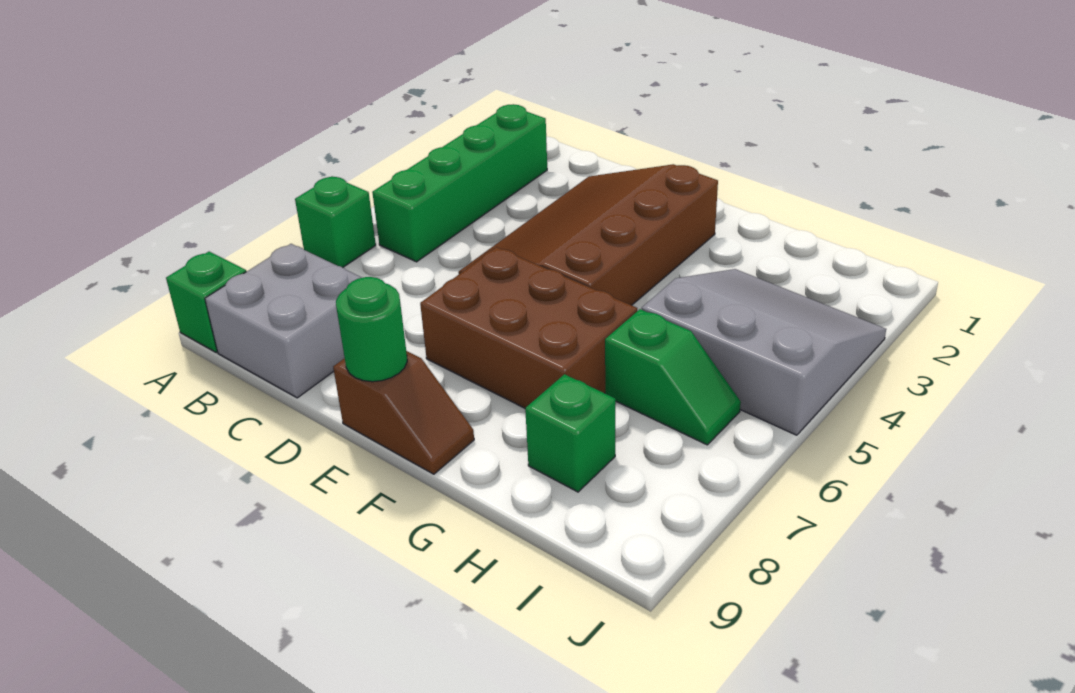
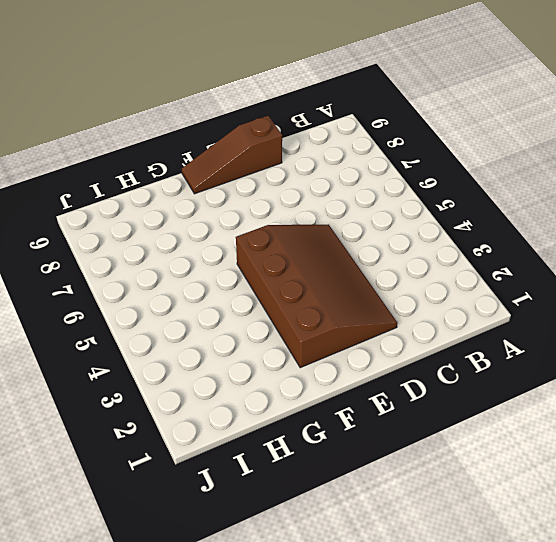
brown 1x3 slope [182,116,282,194] -> brown 1x2 slope [333,351,474,474]
none -> green 1x1 brick [295,176,376,267]
none -> green 1x1 brick [166,252,246,352]

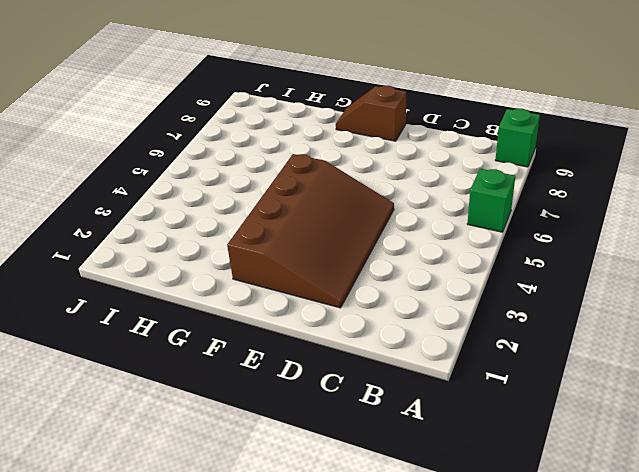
none -> green 1x4 brick [372,104,547,262]
none -> grey 2x2 brick [205,244,362,398]

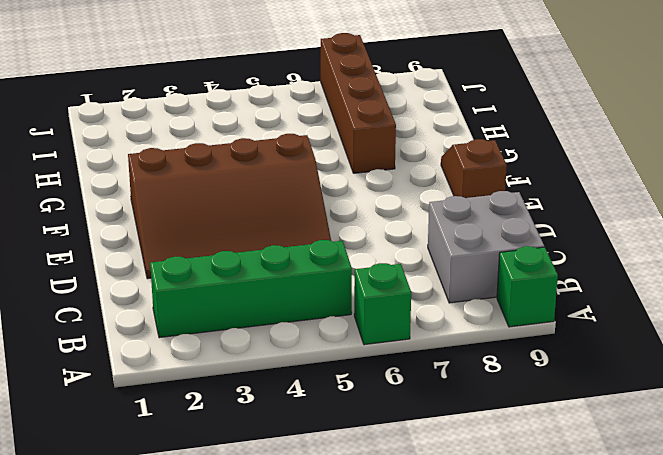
brown 1x4 brick [321,33,396,173] -> brown 2x3 brick [420,247,637,408]
none -> grey 3x3 slope [642,269,886,435]
none -> green 1x2 slope [605,309,741,445]

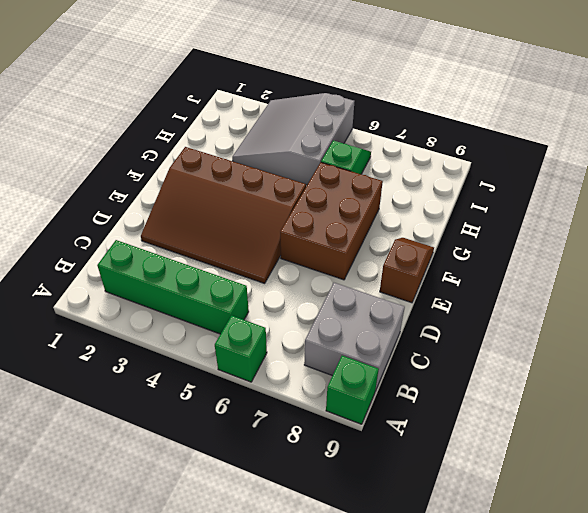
none -> green 1x1 brick [525,374,616,492]
none -> green 1x1 round brick [336,277,407,382]

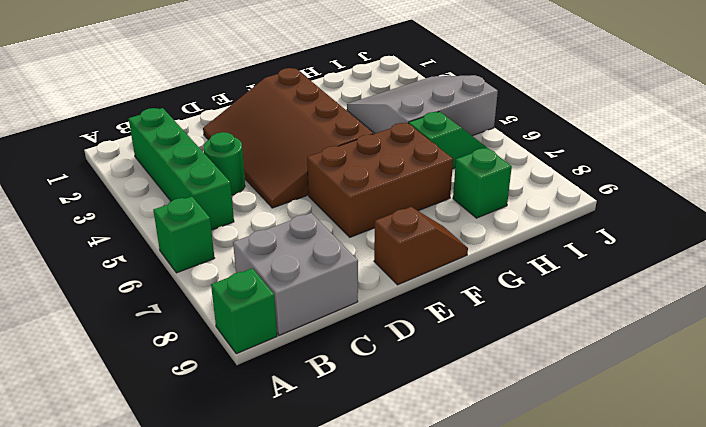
green 1x1 round brick [204,132,245,195] -> green 1x1 round brick moved to [336,277,407,382]

